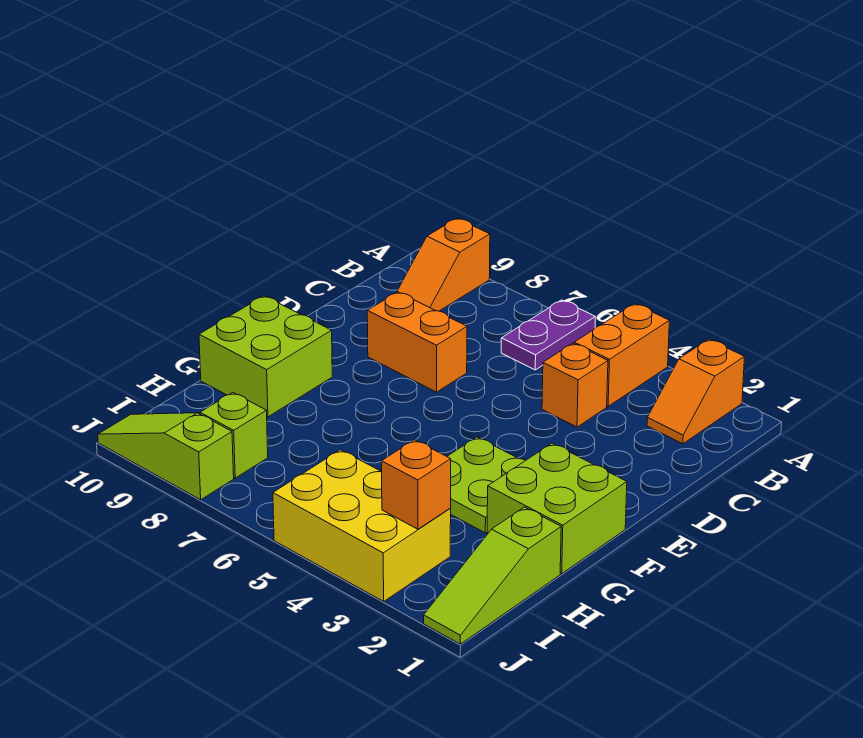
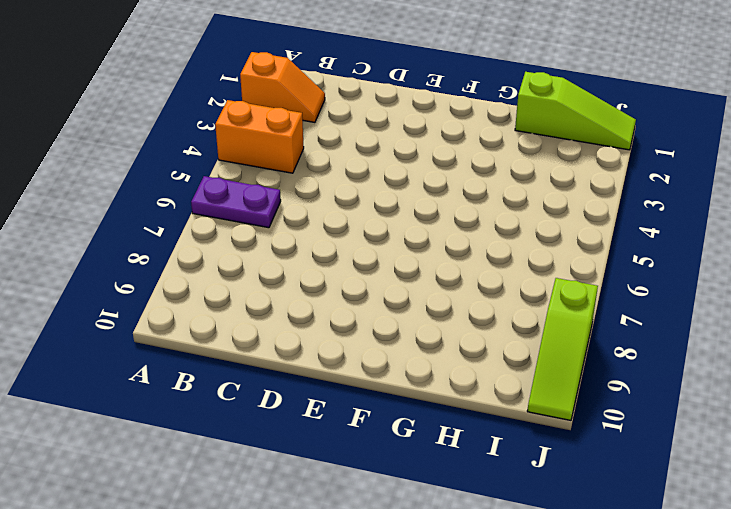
none -> orange 1x2 slope [397,218,490,311]
none -> orange 1x1 brick [542,343,608,427]
none -> orange 1x2 brick [367,292,467,392]

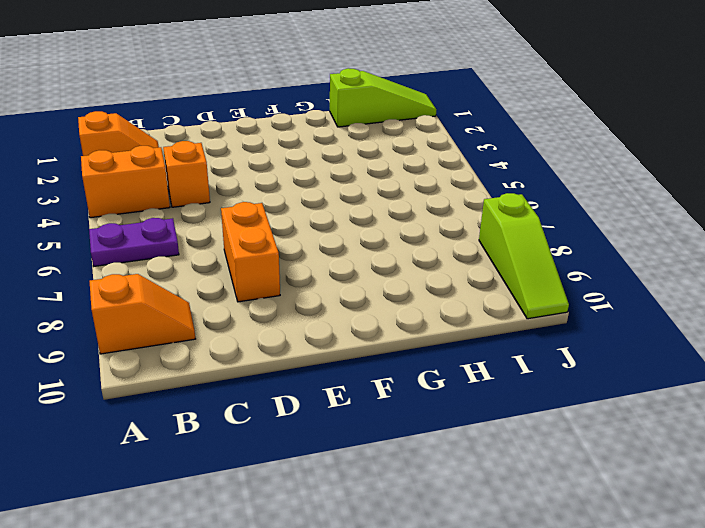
none -> lime 2x2 brick [487,443,627,573]
none -> lime 2x2 plate [447,437,526,533]
none -> lime 2x2 brick [199,296,332,417]

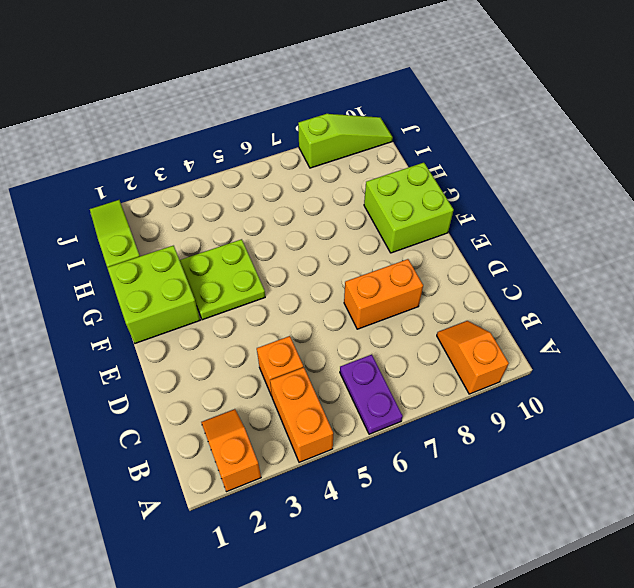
none -> yellow 2x3 brick [273,450,451,601]
none -> lime 1x1 brick [200,393,268,478]
none -> orange 1x1 brick [382,440,451,529]

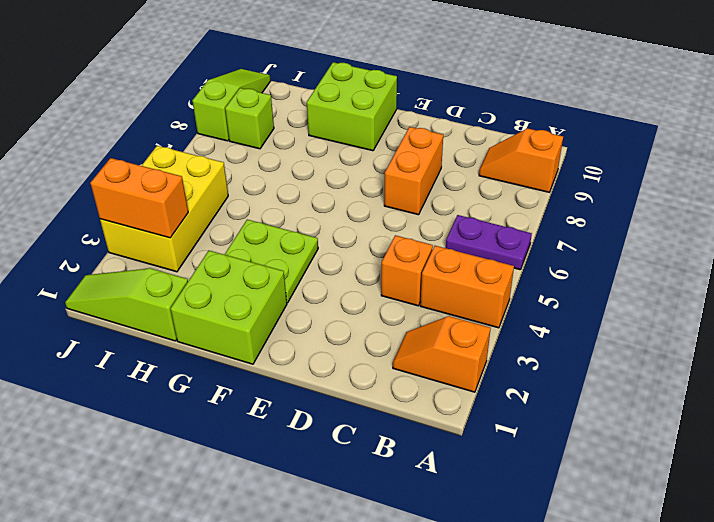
orange 1x2 brick [90,158,188,238] -> orange 1x1 brick [382,440,451,529]

